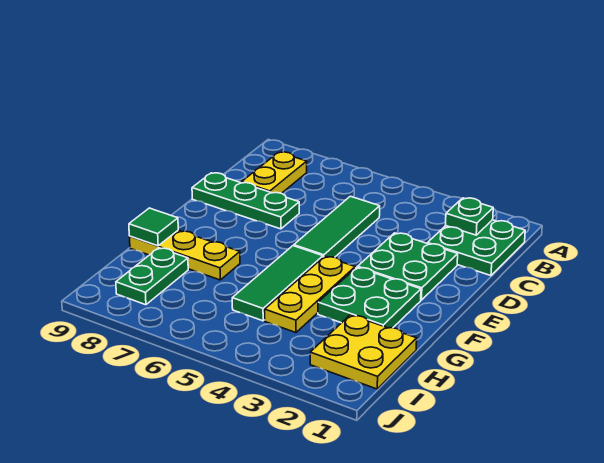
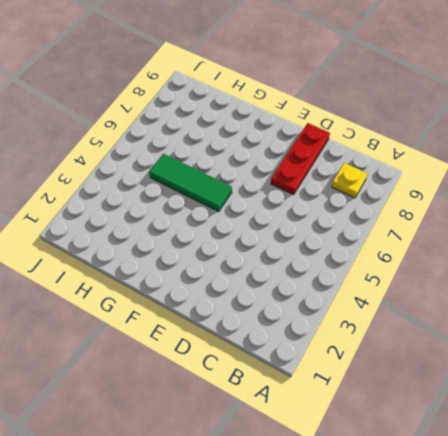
yellow 1x1 plate [332,163,367,198] -> yellow 1x2 plate [241,152,307,193]
red 1x3 plate [271,123,330,195] -> green 1x3 plate [192,173,299,229]
none -> green 2x2 plate [428,220,525,276]
none -> green 1x3 tile [294,196,380,257]
none -> green 2x2 plate [358,233,458,300]

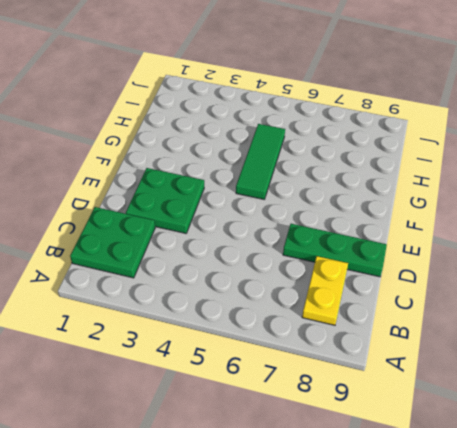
none -> green 1x3 tile [294,196,380,257]
none -> green 2x2 plate [318,267,421,328]
none -> yellow 1x3 plate [265,256,355,333]

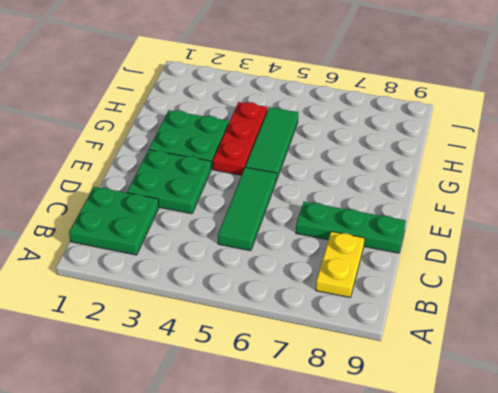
red 1x3 plate [213,102,268,175] -> yellow 1x3 plate [265,256,355,333]
none -> yellow 1x3 plate [129,230,240,280]
none -> yellow 2x2 plate [310,315,417,389]
none -> green 1x2 plate [116,248,188,305]

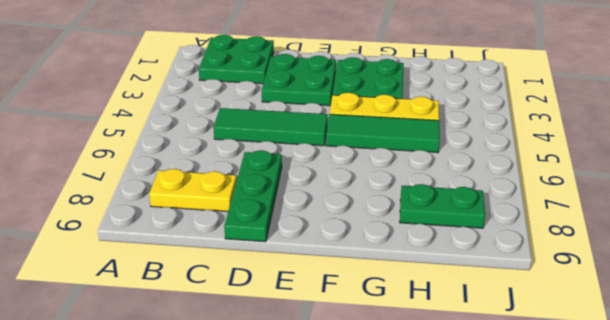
none -> yellow 1x3 plate [129,230,240,280]
none -> yellow 2x2 plate [310,315,417,389]
none -> green 1x1 plate [446,198,493,235]

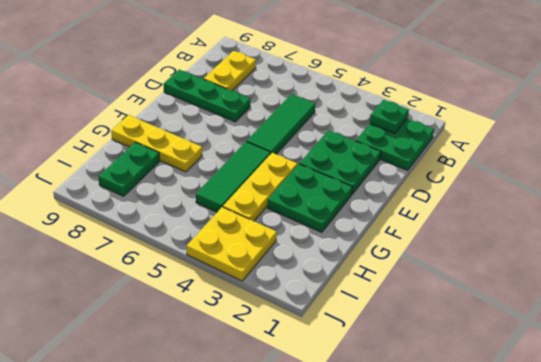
yellow 2x2 plate [187,207,277,281] -> yellow 2x2 plate moved to [310,315,417,389]
none -> green 1x1 tile [129,208,178,246]

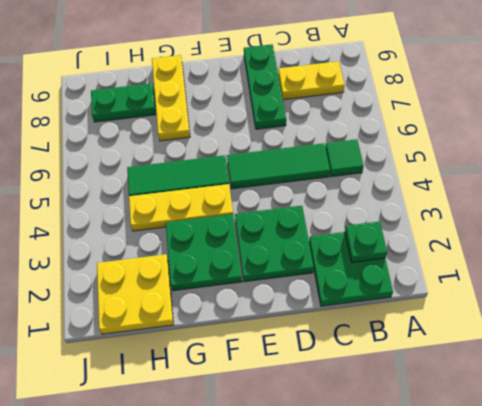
green 1x1 tile [325,139,364,177] -> green 1x1 tile moved to [129,208,178,246]

